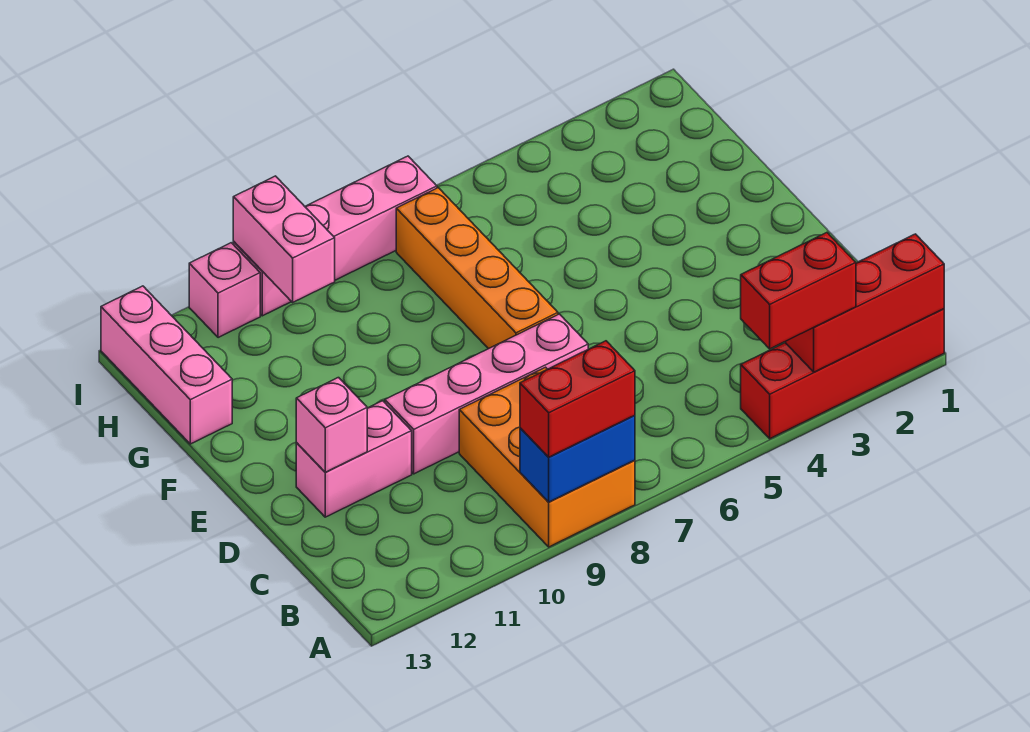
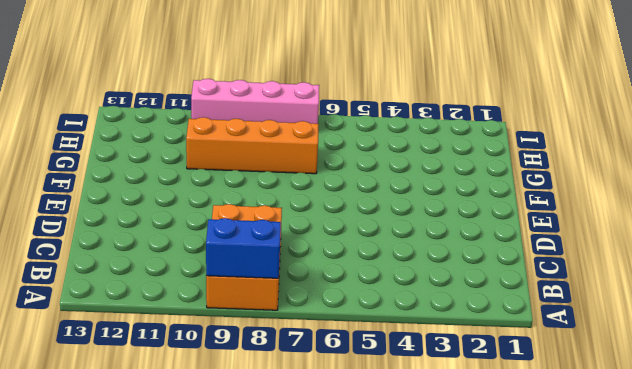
orange 1x4 brick [186,117,319,174] -> orange 1x4 brick turned to [396,188,558,349]
none -> red 1x4 brick [741,309,944,439]
none -> pink 1x4 brick [385,314,588,474]
none -> pink 1x2 brick [296,401,412,517]

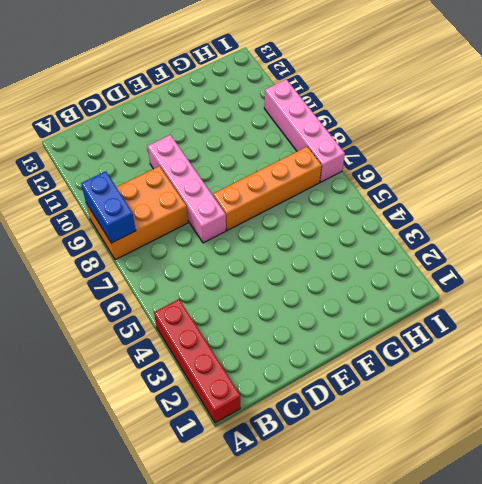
none -> pink 1x2 brick [296,401,412,517]
none -> pink 1x3 brick [101,286,232,444]
none -> pink 1x1 brick [189,243,260,338]

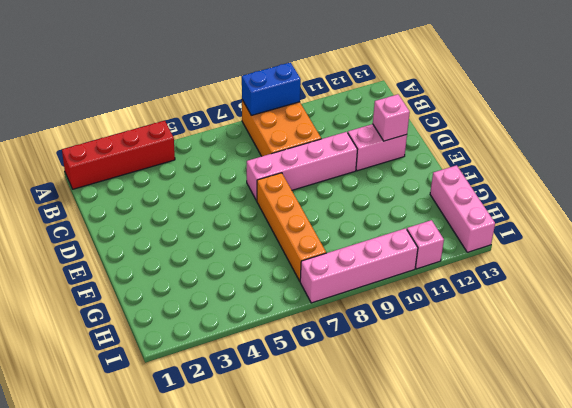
none -> red 1x3 brick [785,234,944,372]
none -> pink 1x2 brick [233,176,335,302]
none -> red 1x2 brick [741,233,856,349]

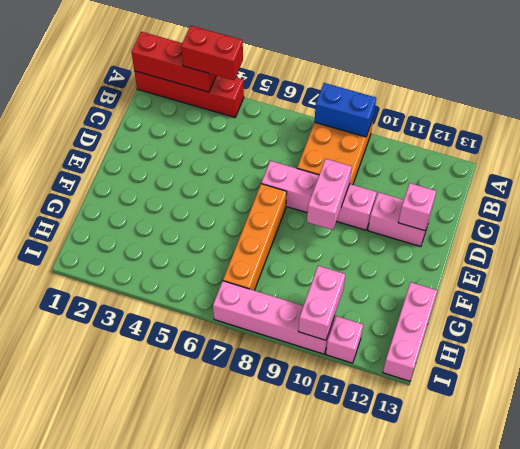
pink 1x2 brick [307,159,352,230] -> none
none -> red 1x2 brick [520,341,635,457]

